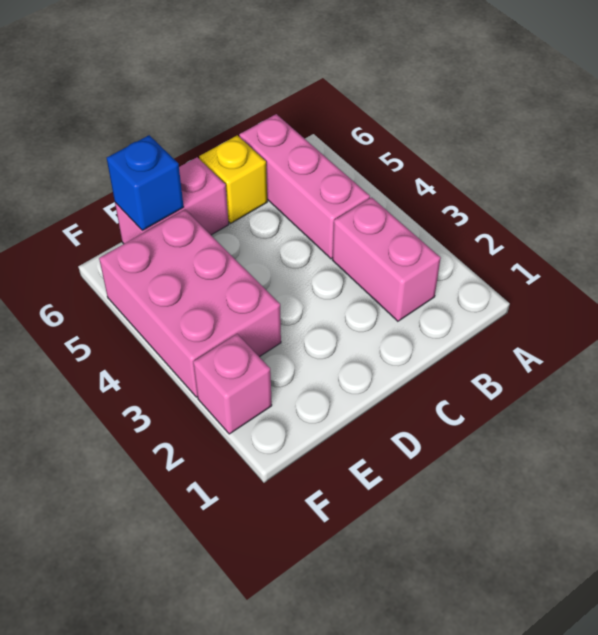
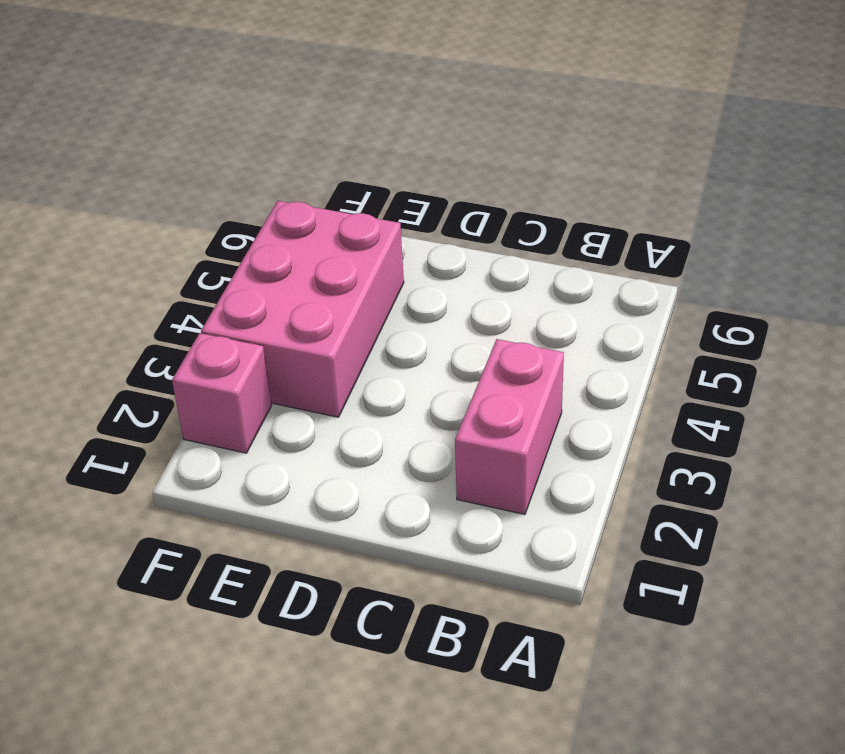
none -> pink 1x3 brick [239,114,370,259]
none -> yellow 1x1 brick [199,135,267,224]

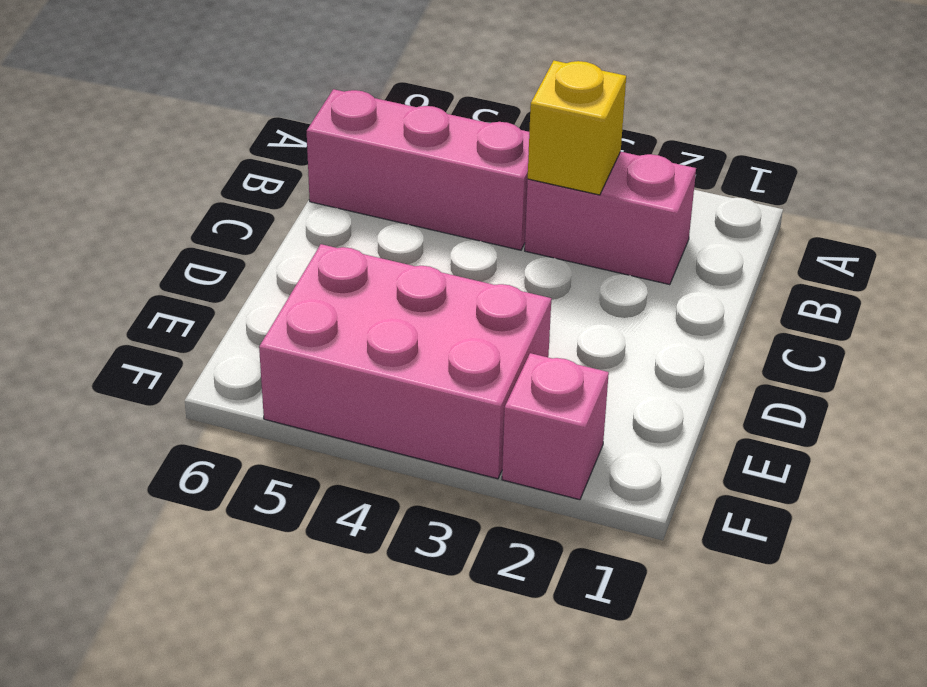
yellow 1x1 brick [528,61,626,195] -> yellow 1x1 brick moved to [199,135,267,224]
none -> pink 1x2 brick [115,157,229,244]
none -> blue 1x1 brick [107,135,184,230]

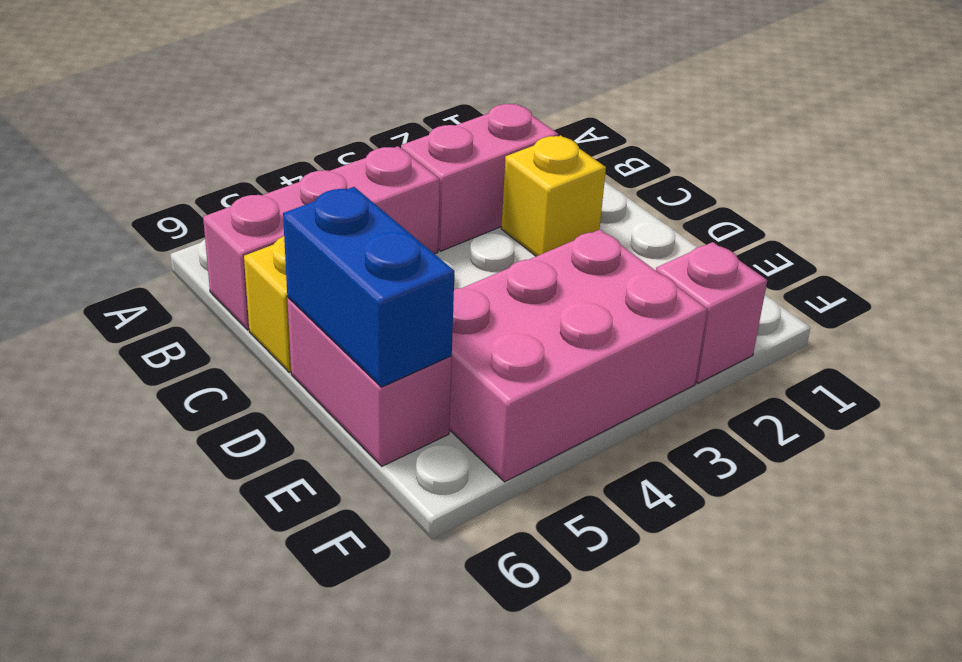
yellow 1x1 brick [501,135,606,256] -> none
blue 1x2 brick [283,187,454,387] -> blue 1x1 brick [107,135,184,230]

